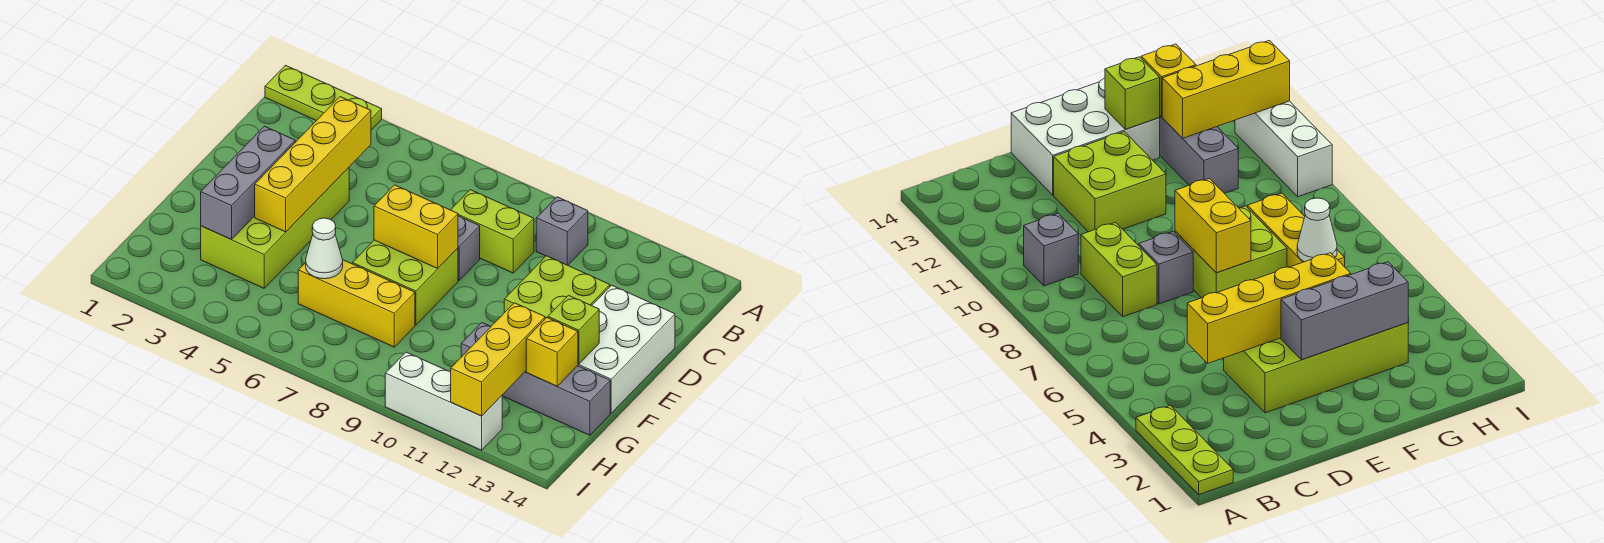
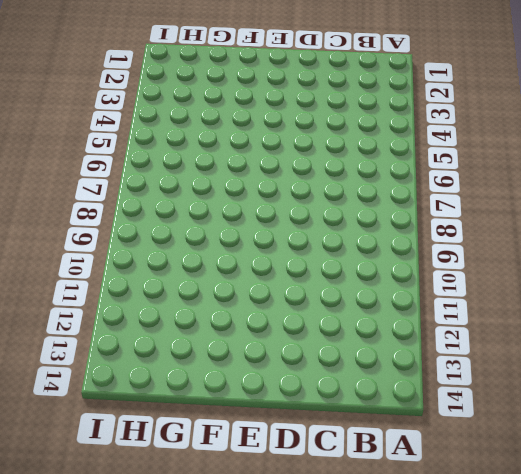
none -> lime 1x3 plate [265,65,382,130]
none -> grey 1x1 brick [536,197,588,265]
none -> lime 1x2 brick [451,190,534,273]

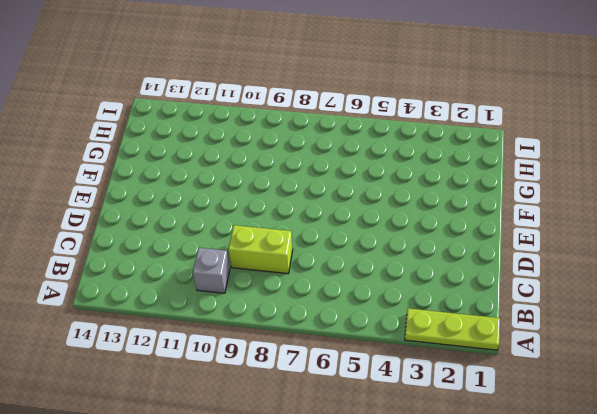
none -> lime 2x4 brick [201,168,349,288]
none -> grey 1x1 brick [458,216,480,280]
none -> lime 2x2 brick [504,256,610,319]

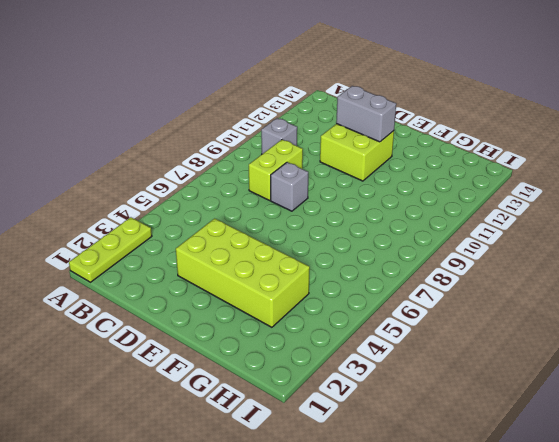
grey 1x2 brick [336,86,396,142] -> none
none -> white 2x3 brick [578,285,675,413]
none -> lime 2x2 brick [352,240,458,325]
none -> yellow 1x3 brick [298,260,415,347]

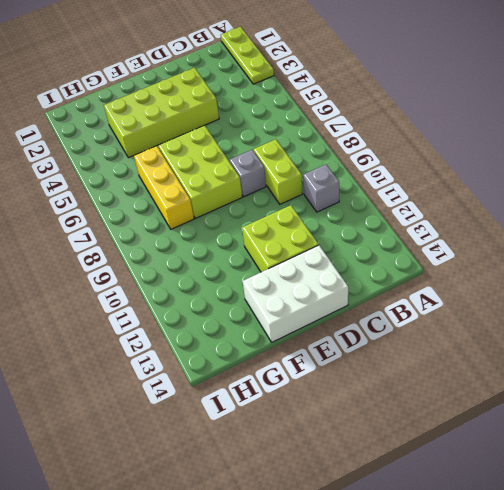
lime 2x3 brick [158,125,242,218] -> lime 2x2 brick [352,240,458,325]
none -> grey 1x4 brick [461,323,610,435]
none -> white 1x3 brick [385,352,502,450]
none -> yellow 1x4 brick [255,97,371,232]

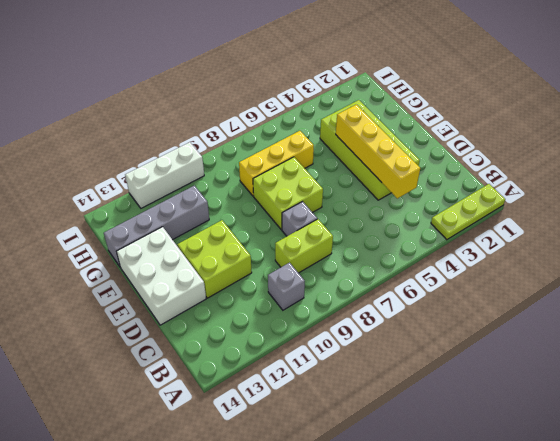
none -> grey 1x3 brick [201,126,295,239]
none -> yellow 1x2 brick [374,185,458,268]
none -> lime 1x1 brick [548,295,599,364]

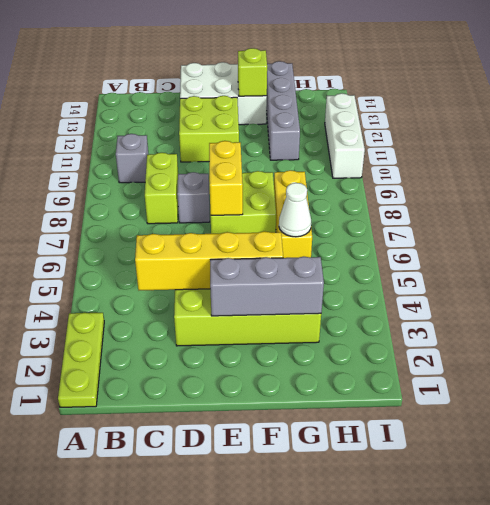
none -> yellow 1x3 brick [451,303,545,416]
none -> yellow 1x1 brick [526,318,578,386]

